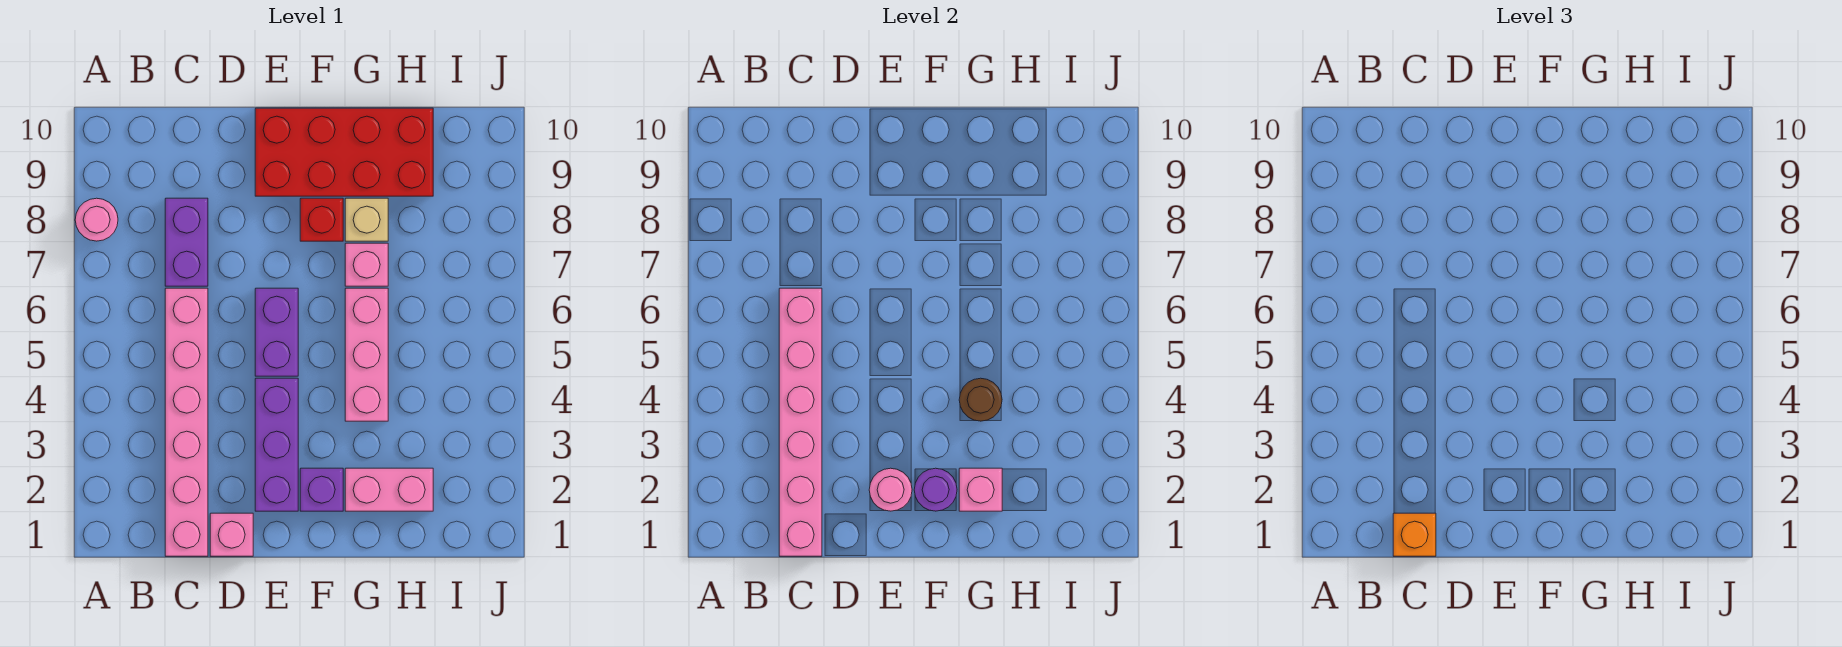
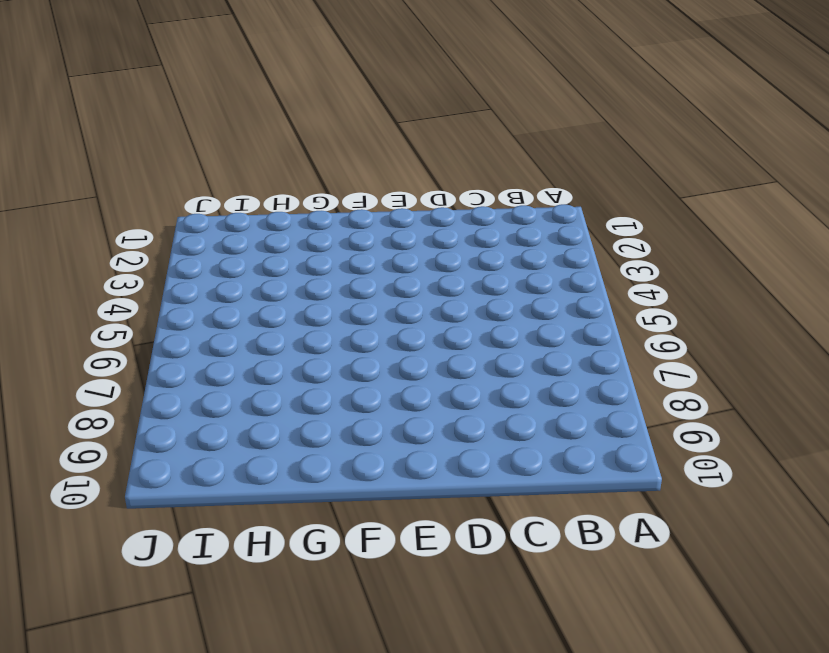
none -> pink 1x1 round brick [75,198,118,241]
none -> pink 1x6 brick [165,288,208,556]
none -> purple 1x2 brick [165,198,208,286]

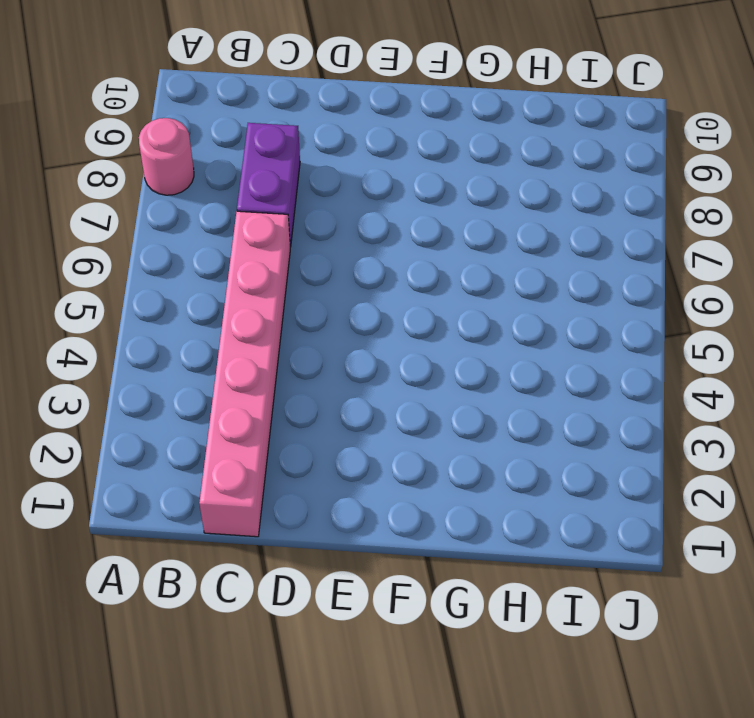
none -> pink 1x1 brick [210,513,253,556]
none -> purple 1x3 brick [255,378,298,511]
none -> purple 1x2 brick [255,288,298,376]

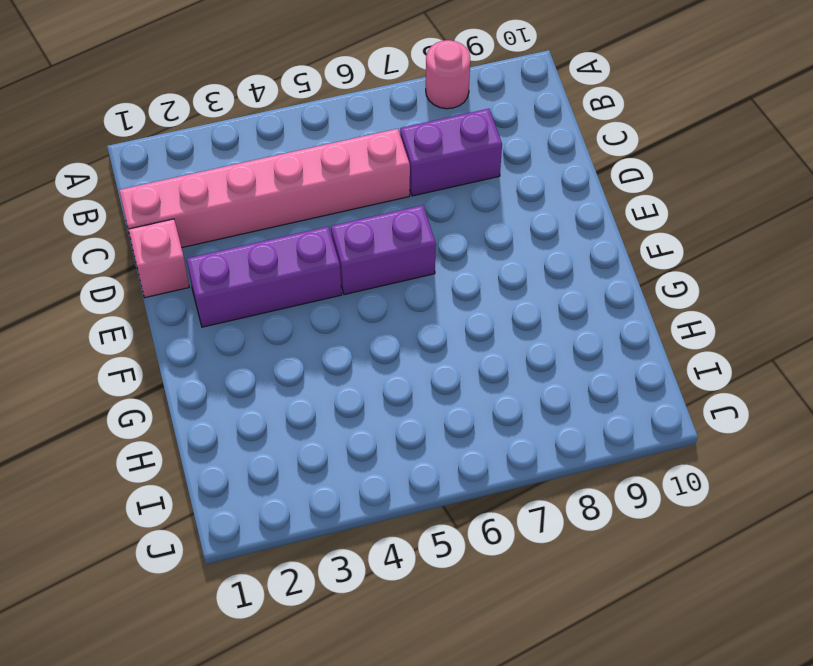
none -> red 2x4 brick [255,108,433,196]
none -> purple 1x1 brick [300,468,343,511]
none -> red 1x1 brick [300,198,343,241]

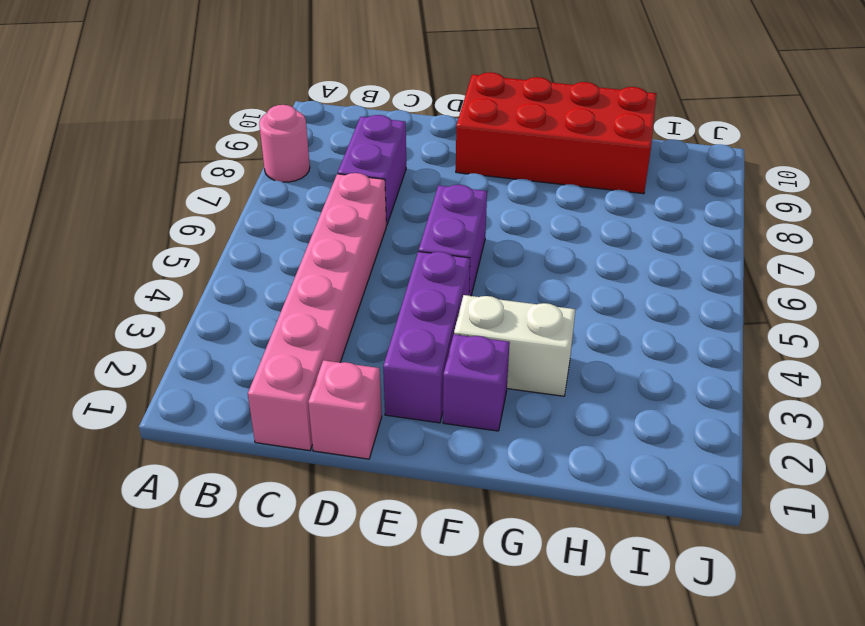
white 1x2 brick [454,295,575,396] -> none
none -> red 1x1 brick [300,198,343,241]
none -> pink 1x2 brick [345,468,433,511]
none -> pink 1x3 brick [345,288,388,421]

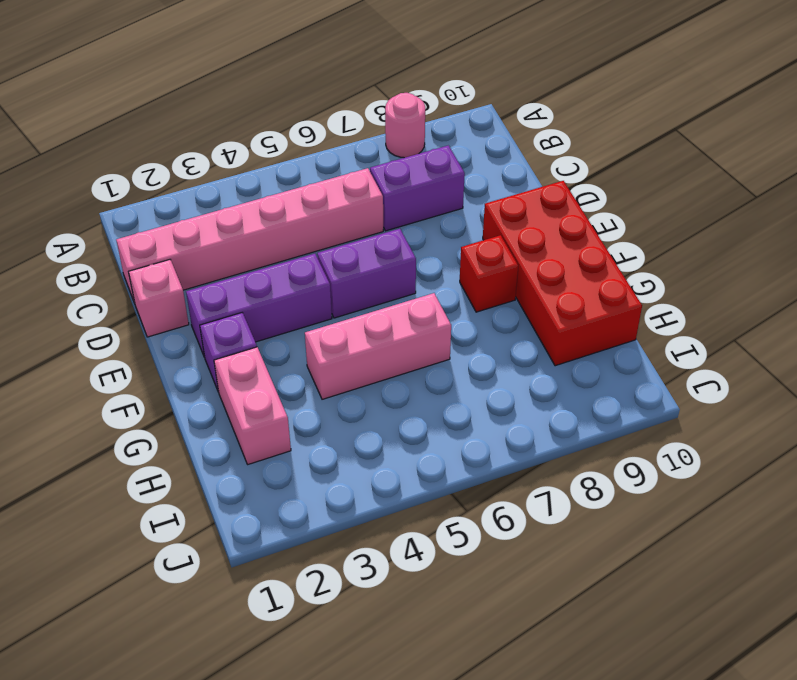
none -> pink 1x1 brick [345,243,388,286]
none -> tan 1x1 brick [345,198,388,241]
none -> pink 1x6 brick [779,288,822,556]

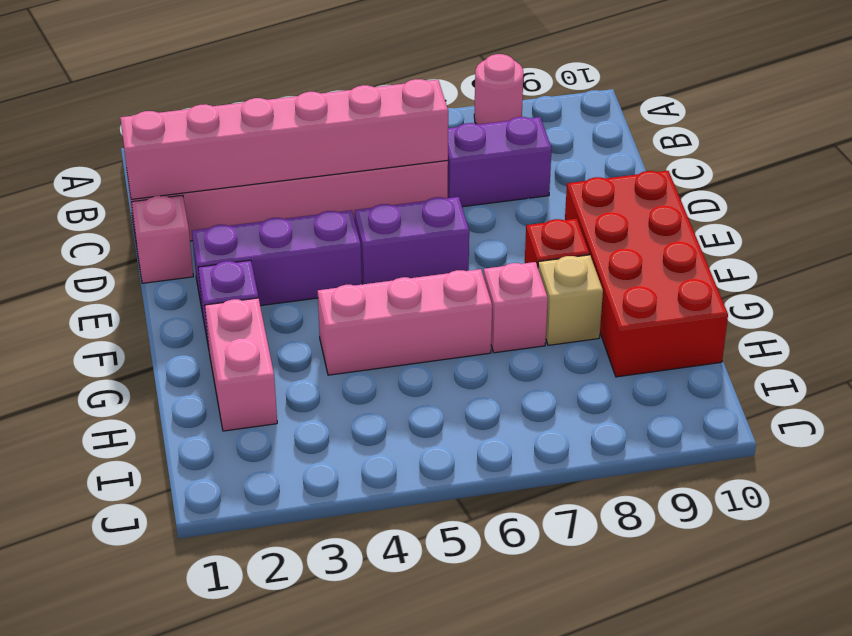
none -> pink 1x1 round brick [869,468,912,511]
none -> purple 1x1 round brick [914,468,957,511]
none -> pink 1x1 brick [959,468,1002,511]

